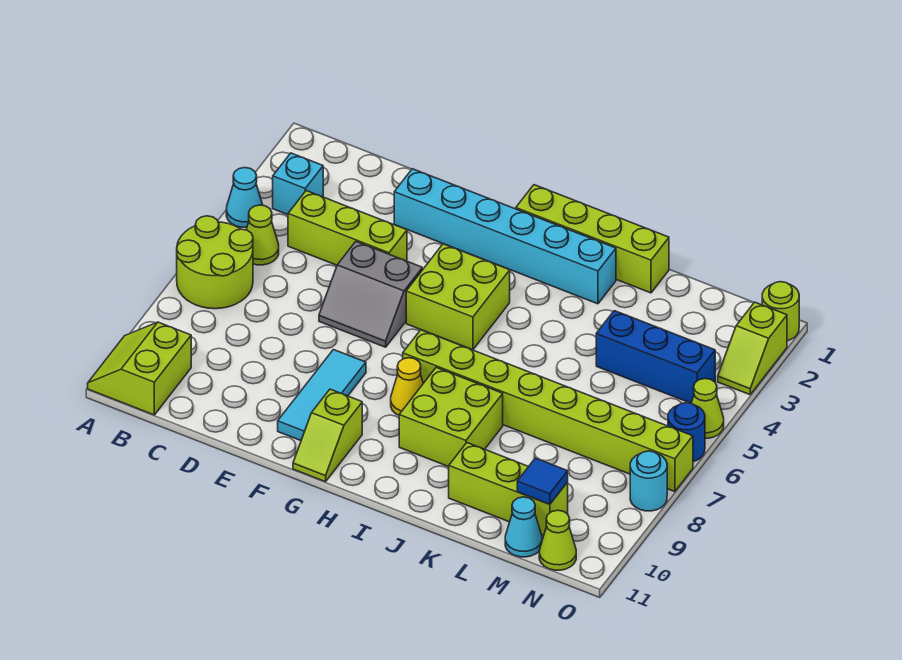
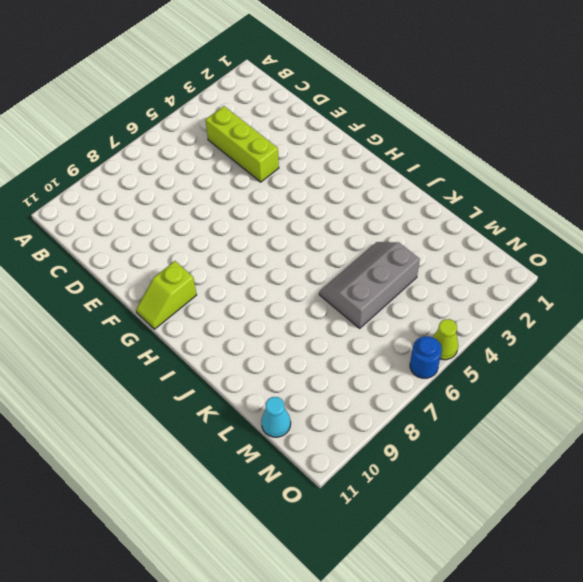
grey 2x3 slope [319,242,420,328] -> blue 1x3 brick [596,311,715,403]
none -> cyan 1x1 cone [226,168,263,228]
none -> lime 2x2 round brick [177,216,253,309]
none -> lime 2x2 slope [88,322,191,415]

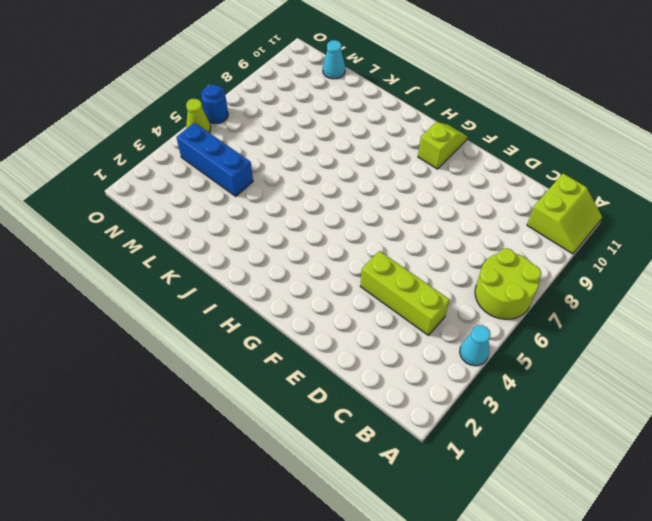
none -> cyan 1x1 brick [273,153,323,215]
none -> lime 1x1 cone [246,205,279,265]
none -> cyan 1x6 brick [394,169,616,304]

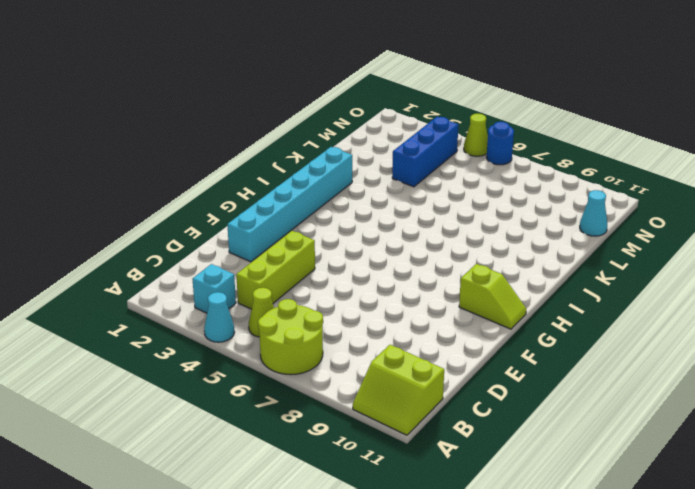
none -> grey 2x2 slope [319,242,422,347]
none -> cyan 1x3 tile [278,350,366,441]
none -> lime 2x2 brick [406,244,510,350]

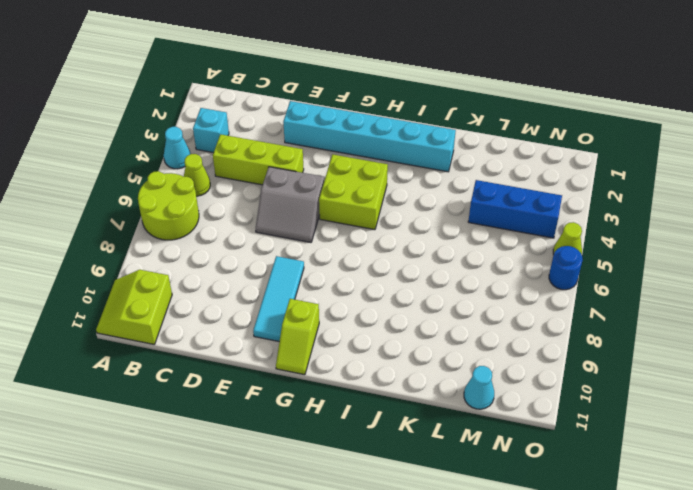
none -> lime 1x4 brick [516,185,669,293]
none -> lime 1x8 brick [403,330,693,492]
none -> yellow 1x1 cone [391,358,423,415]

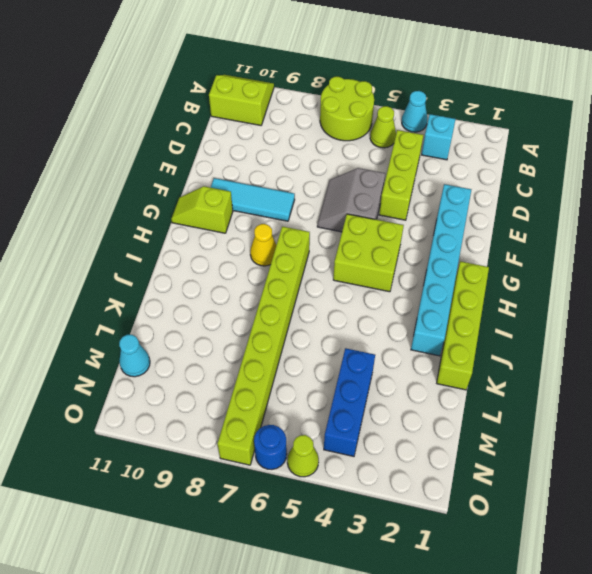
none -> lime 2x2 brick [399,368,503,467]
none -> lime 1x3 brick [449,443,568,535]
none -> lime 1x1 cone [539,510,576,570]

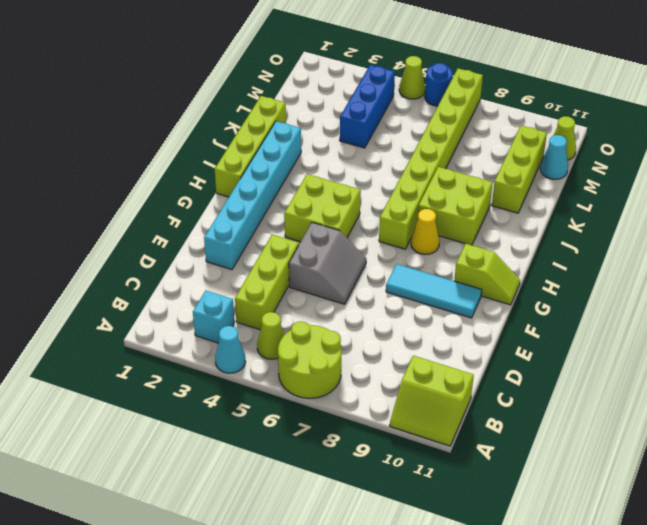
none -> lime 1x1 round brick [762,282,799,341]
none -> lime 1x2 slope [718,302,787,395]
none -> cyan 1x1 round brick [630,451,667,511]

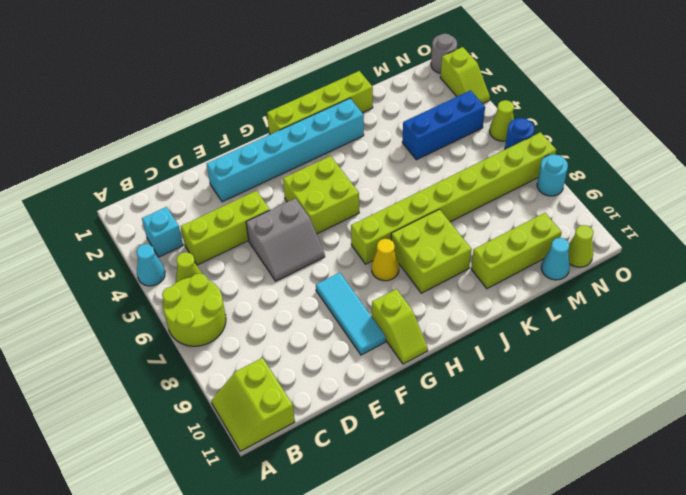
grey 1x1 round brick [431,34,457,73] -> lime 1x1 round brick [762,282,799,341]
none -> blue 1x1 tile [517,458,568,505]

